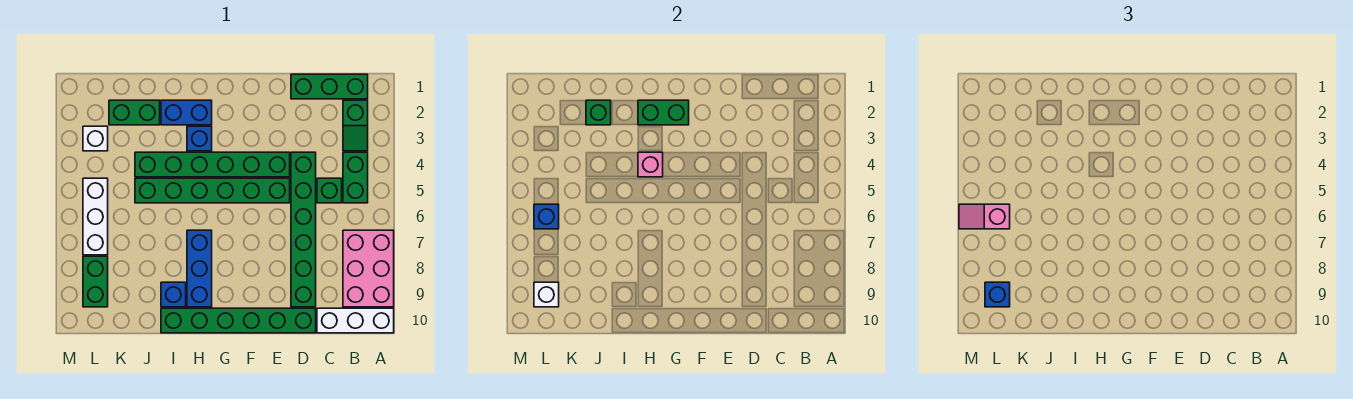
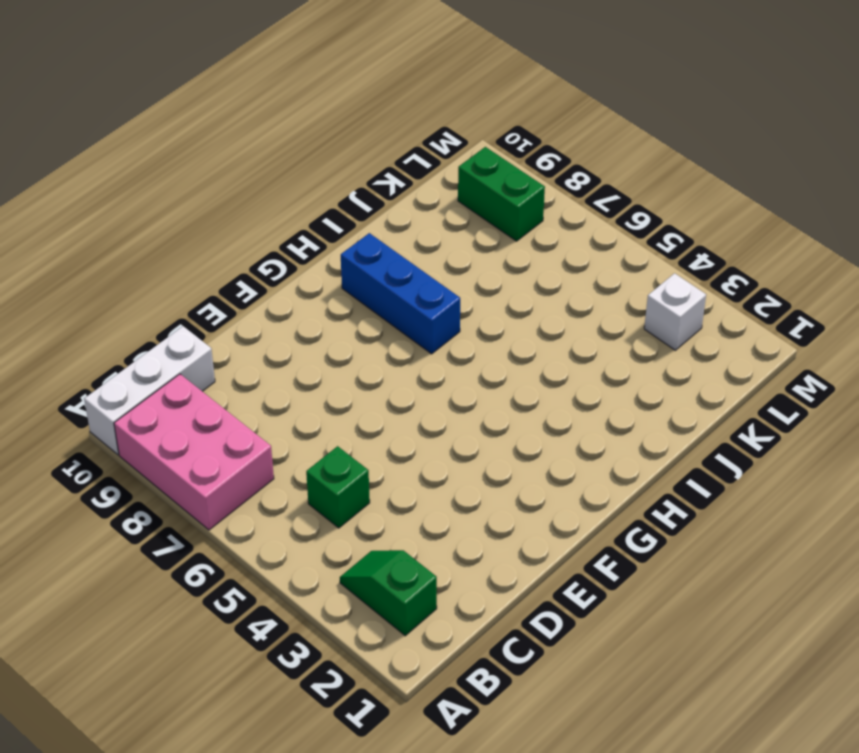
none -> green 1x3 brick [291,74,368,99]
none -> green 1x2 brick [343,152,368,203]
none -> green 1x6 brick [291,152,316,307]

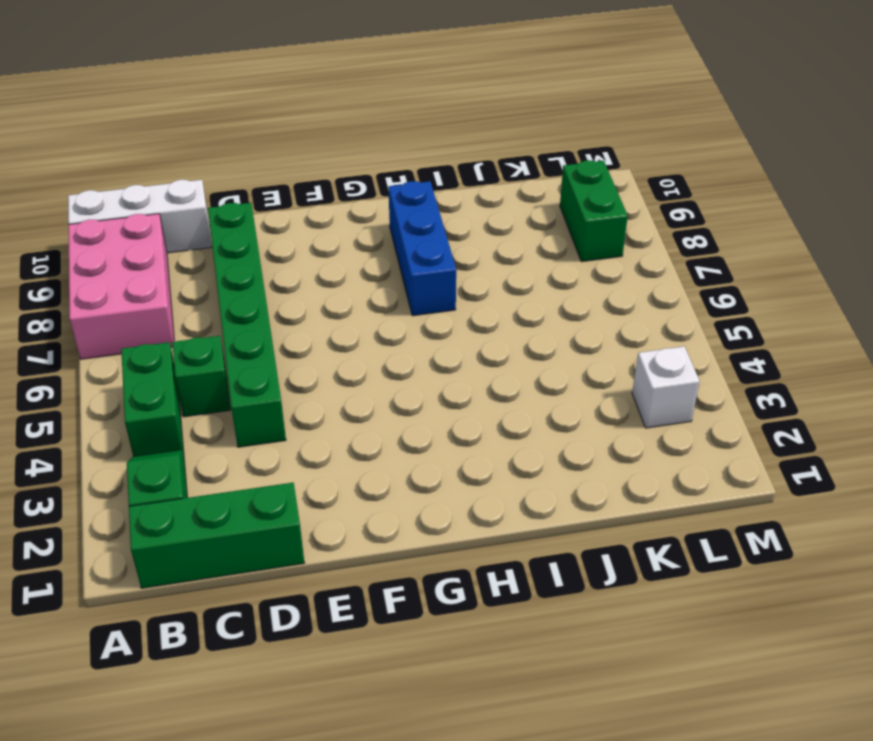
none -> green 1x6 brick [161,308,316,333]
none -> green 1x6 brick [135,152,290,177]
none -> green 1x6 brick [135,178,290,203]

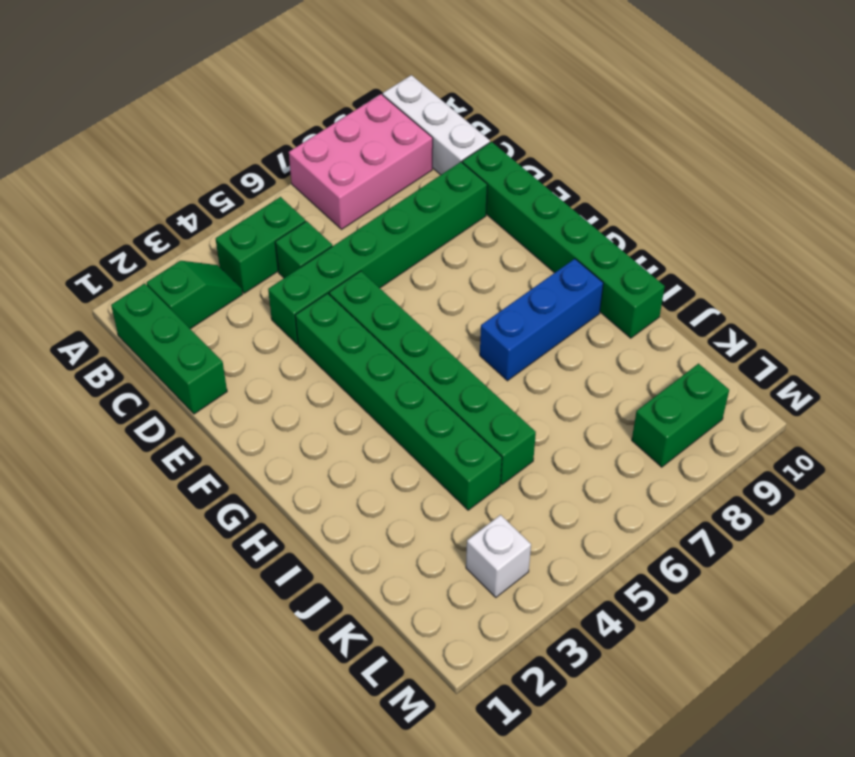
none -> blue 1x2 brick [161,100,212,125]
none -> blue 1x1 brick [187,126,212,151]
none -> blue 1x1 brick [161,282,186,307]

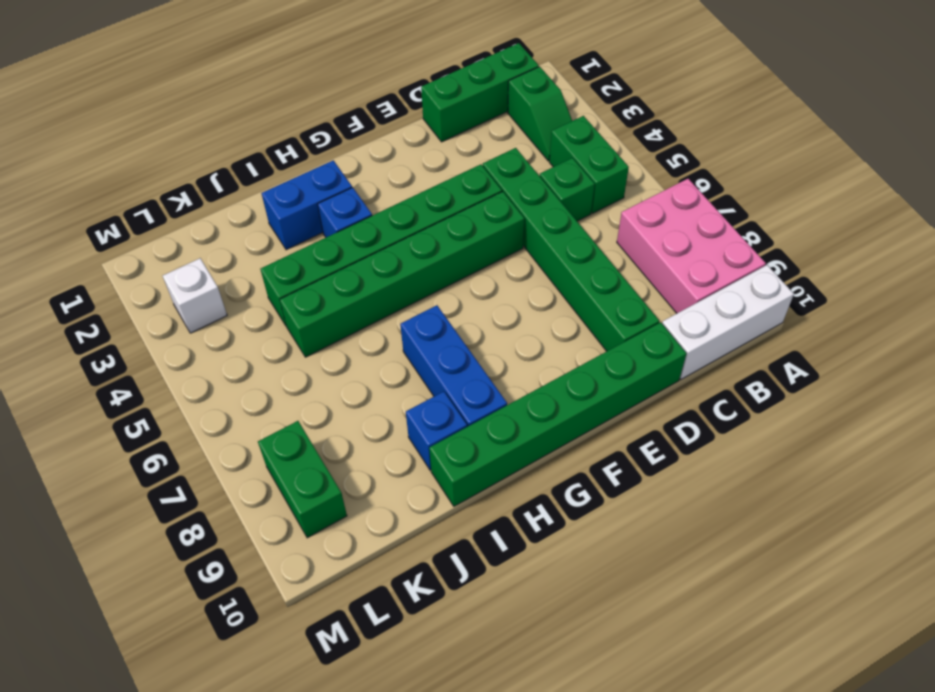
none -> green 1x2 brick [109,100,160,125]
none -> white 1x3 brick [83,178,108,255]
none -> green 1x2 brick [638,100,689,125]

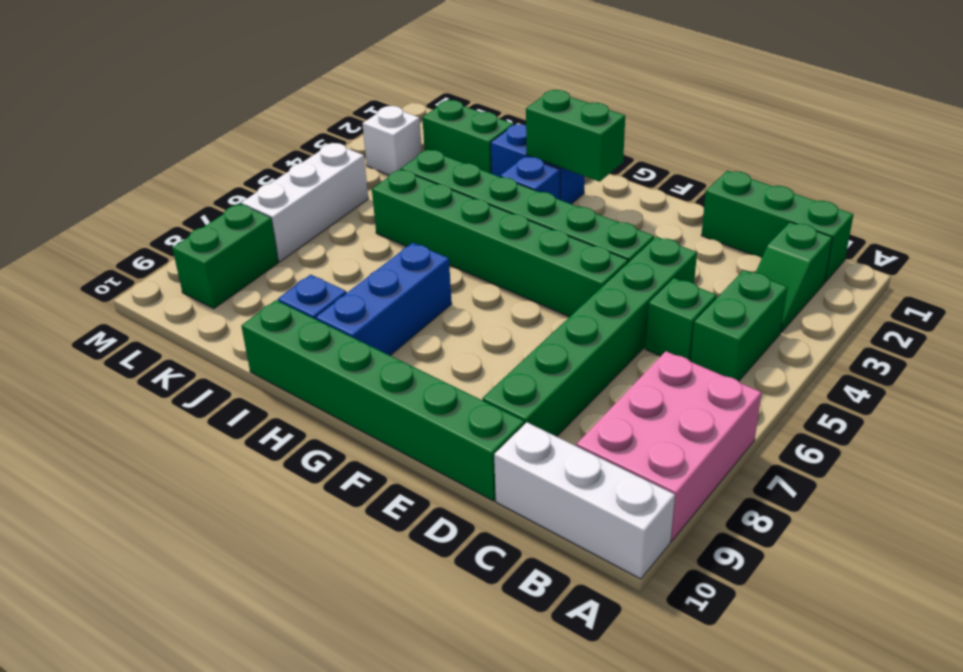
none -> pink 1x1 brick [638,152,663,177]
none -> green 1x1 brick [586,100,611,125]
none -> blue 1x1 brick [534,204,559,229]

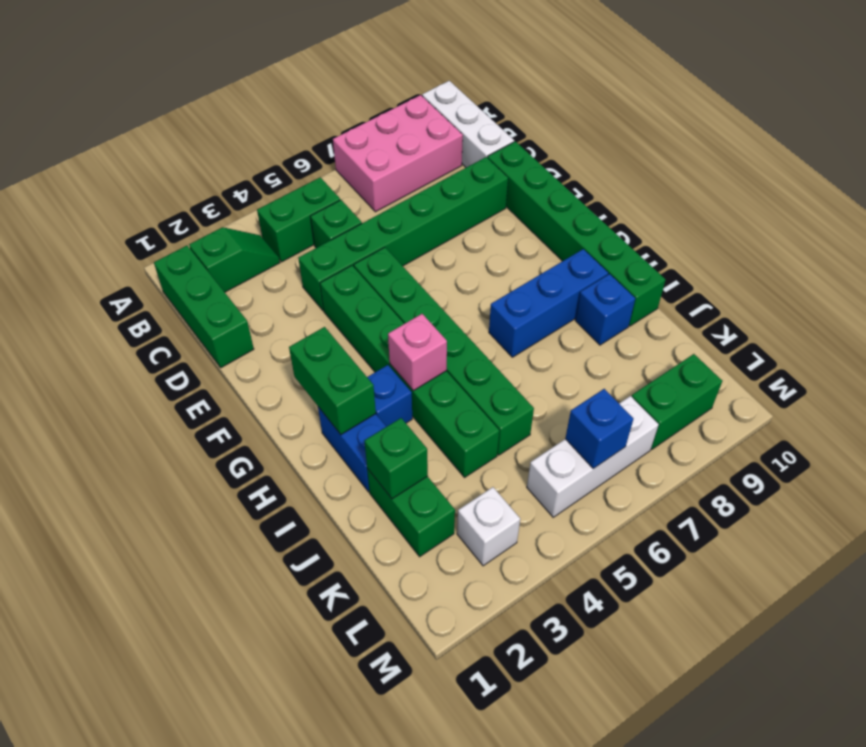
none -> white 1x1 brick [534,282,559,307]
none -> pink 1x2 slope [959,204,1010,229]
none -> blue 1x1 brick [985,282,1010,307]

